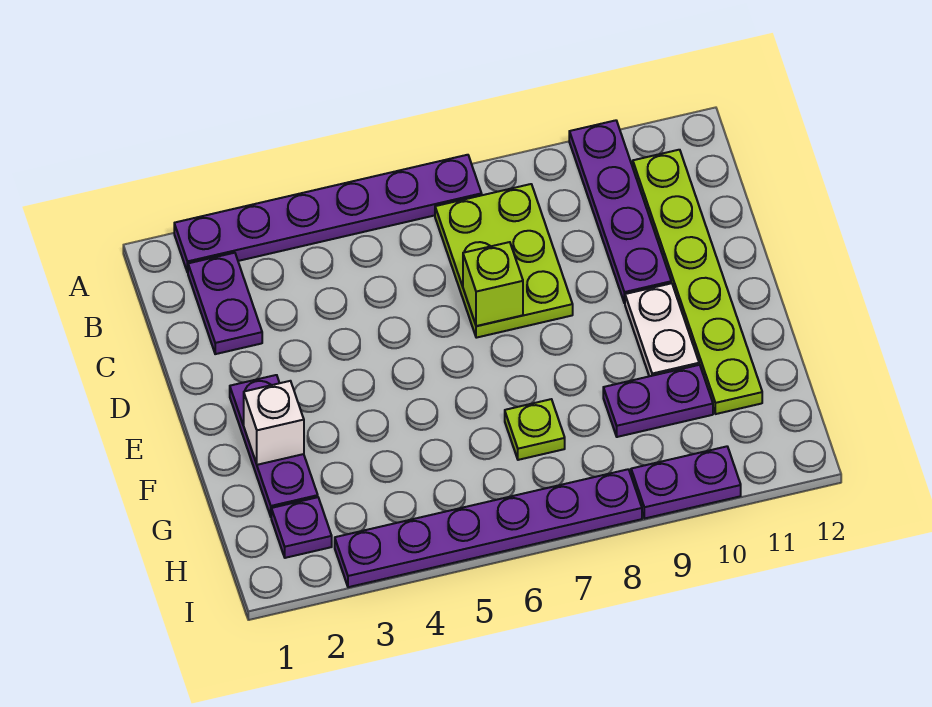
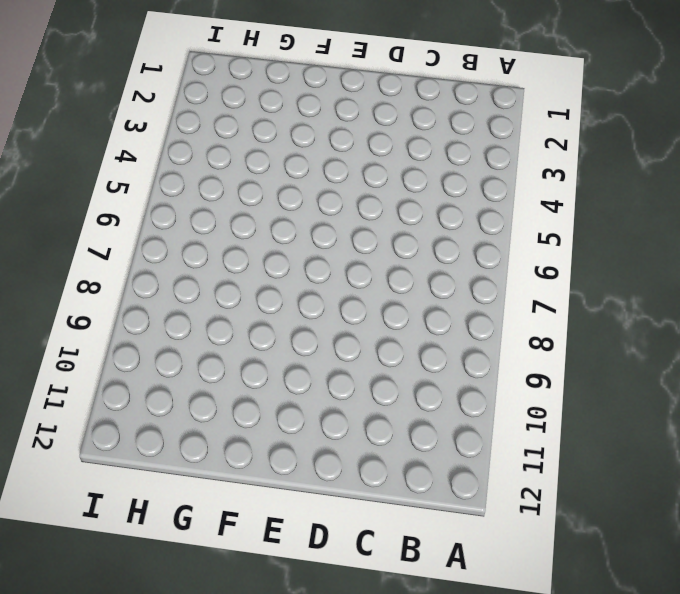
none -> purple 1x6 plate [174,155,482,272]
none -> purple 1x4 plate [569,120,671,303]
none -> purple 1x2 plate [188,253,262,354]

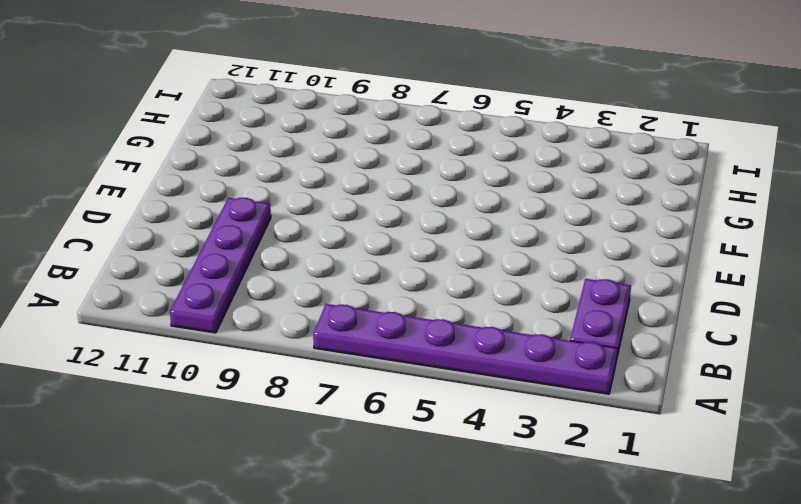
none -> lime 2x3 plate [435,184,573,338]
none -> lime 1x6 plate [633,150,762,414]
none -> purple 1x3 plate [230,375,318,516]

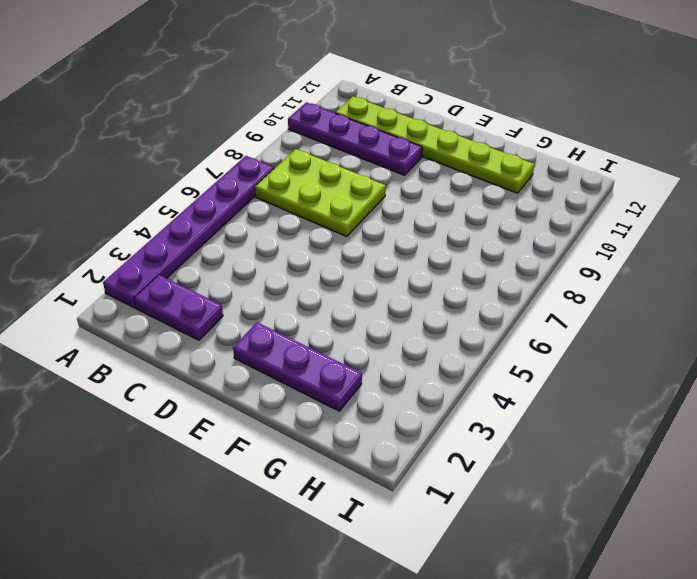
none -> white 1x2 plate [625,283,699,376]
none -> lime 1x1 plate [505,399,565,460]
none -> purple 1x2 plate [603,365,713,437]

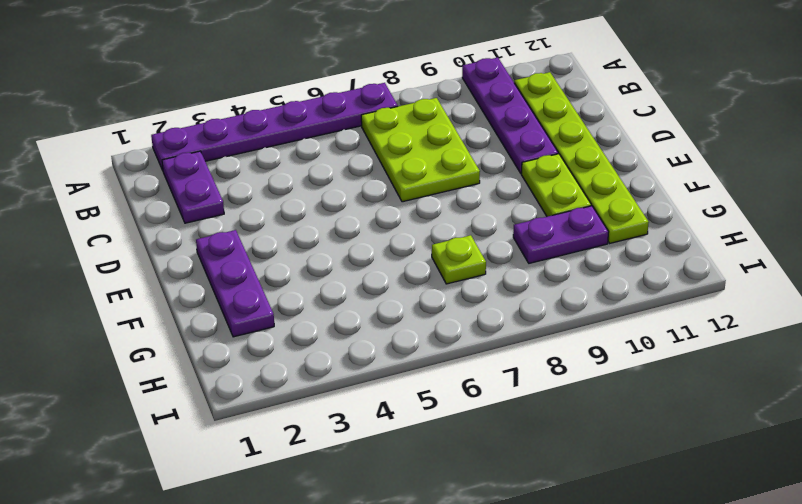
lime 1x2 plate [521,154,591,217] -> white 1x2 plate [625,283,699,376]
none -> purple 1x1 plate [271,497,332,558]
none -> purple 1x6 plate [335,469,642,587]
none -> purple 1x2 plate [631,446,741,518]

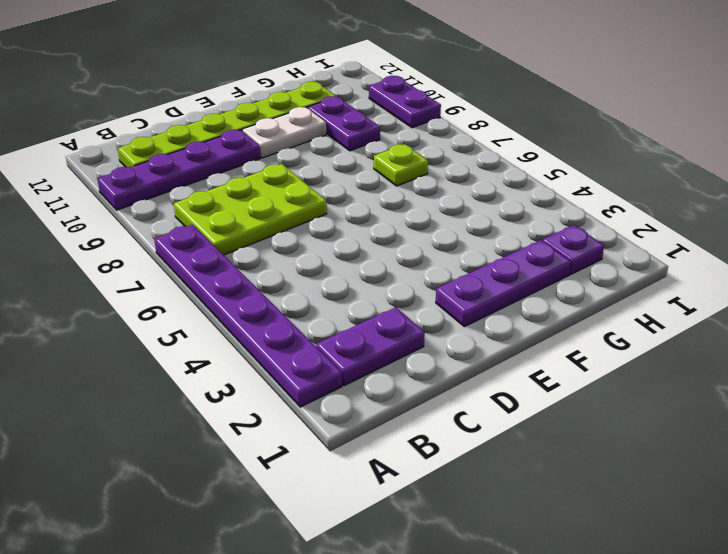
none -> purple 1x6 plate [335,469,642,587]
none -> lime 1x1 brick [463,242,523,326]
none -> white 1x1 brick [244,381,304,465]

